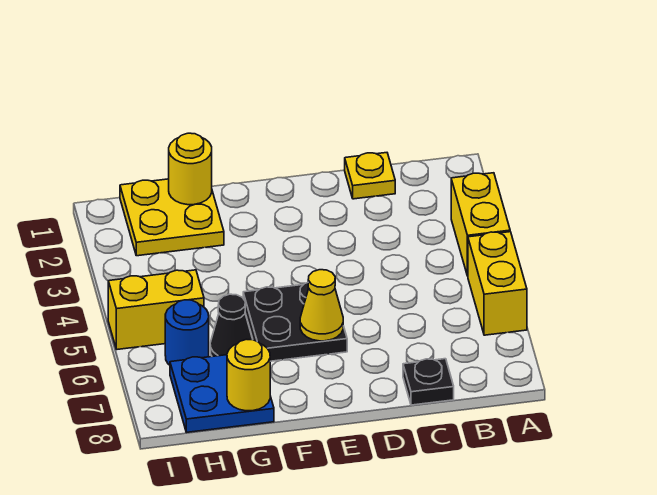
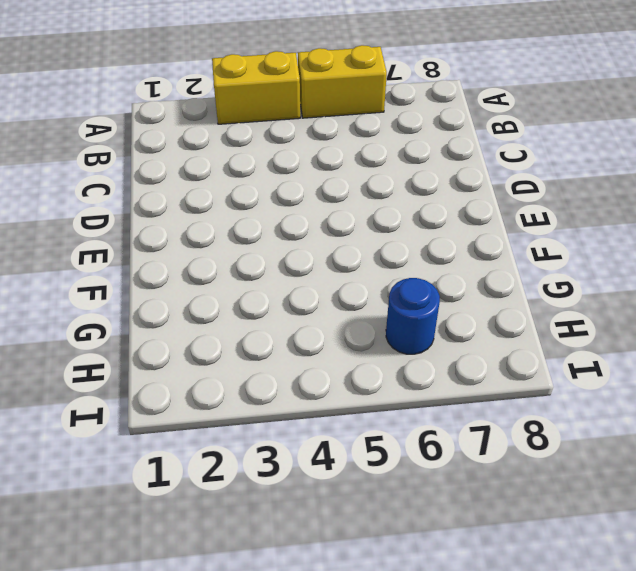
none -> yellow 1x1 plate [345,153,395,199]
none -> black 1x1 plate [403,359,454,405]
none -> black 2x2 plate [243,283,347,361]

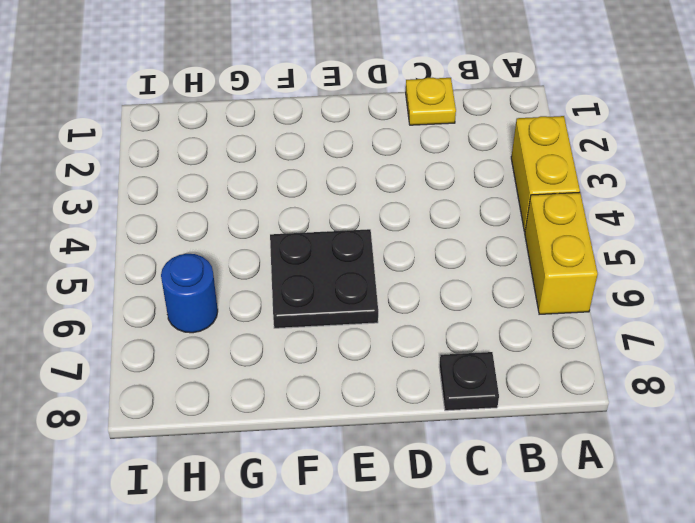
none -> yellow 2x2 plate [120,179,224,256]
none -> black 1x1 cone [210,294,253,356]
none -> blue 2x2 plate [170,355,274,432]

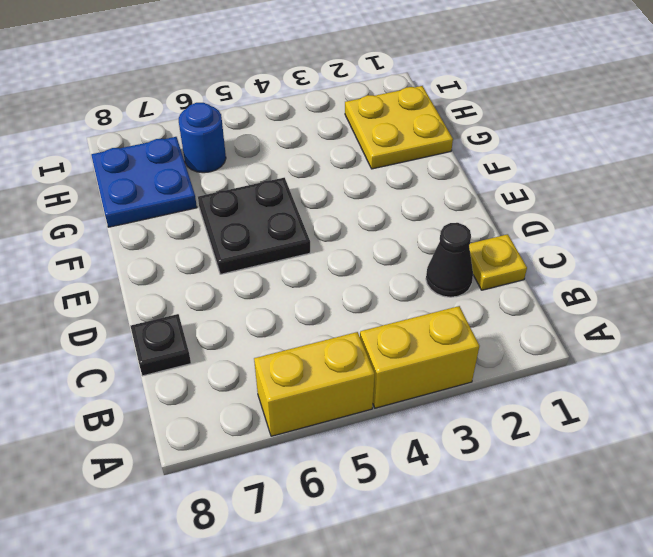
black 1x1 cone [426,223,473,297] -> black 1x1 cone moved to [210,294,253,356]
none -> yellow 1x2 brick [108,270,204,349]
none -> yellow 1x1 cone [300,270,343,341]
none -> yellow 1x1 round brick [169,133,212,205]

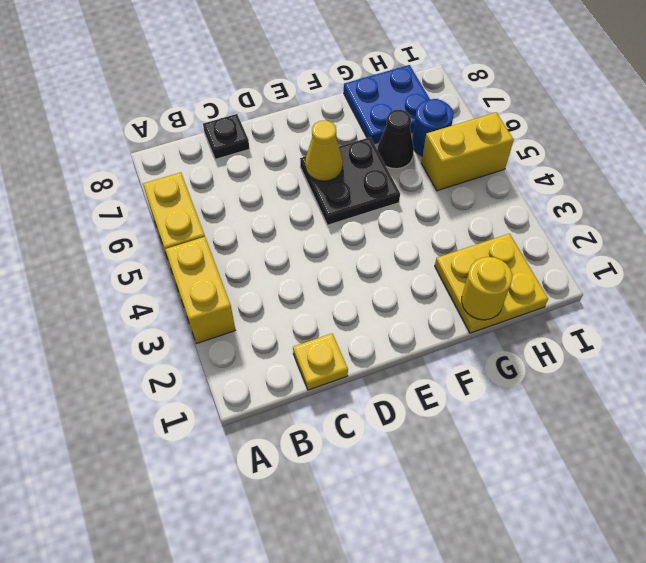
none -> yellow 1x1 round brick [227,339,270,411]

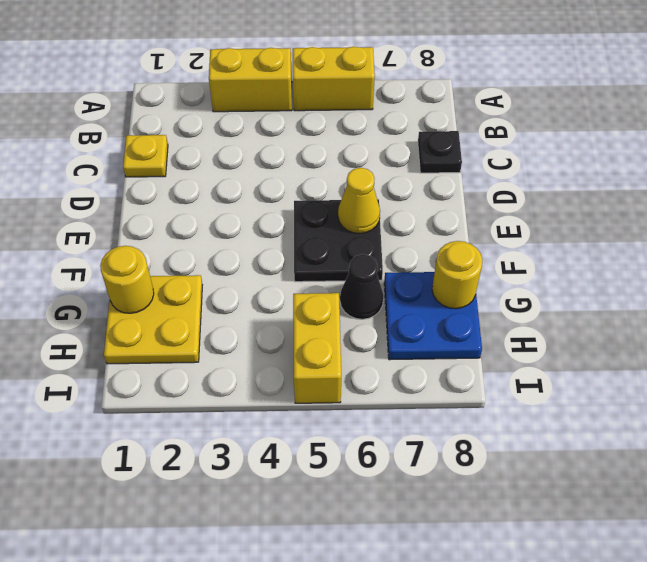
none -> blue 1x1 round brick [165,300,209,365]

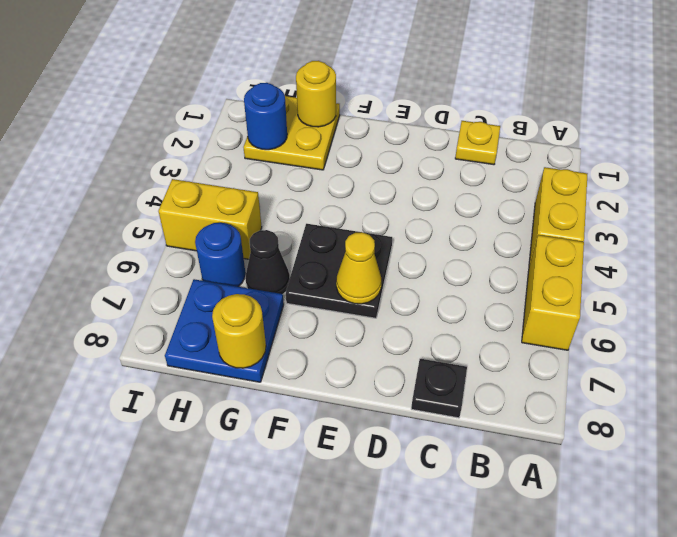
blue 1x1 round brick [244,83,287,150] -> none

